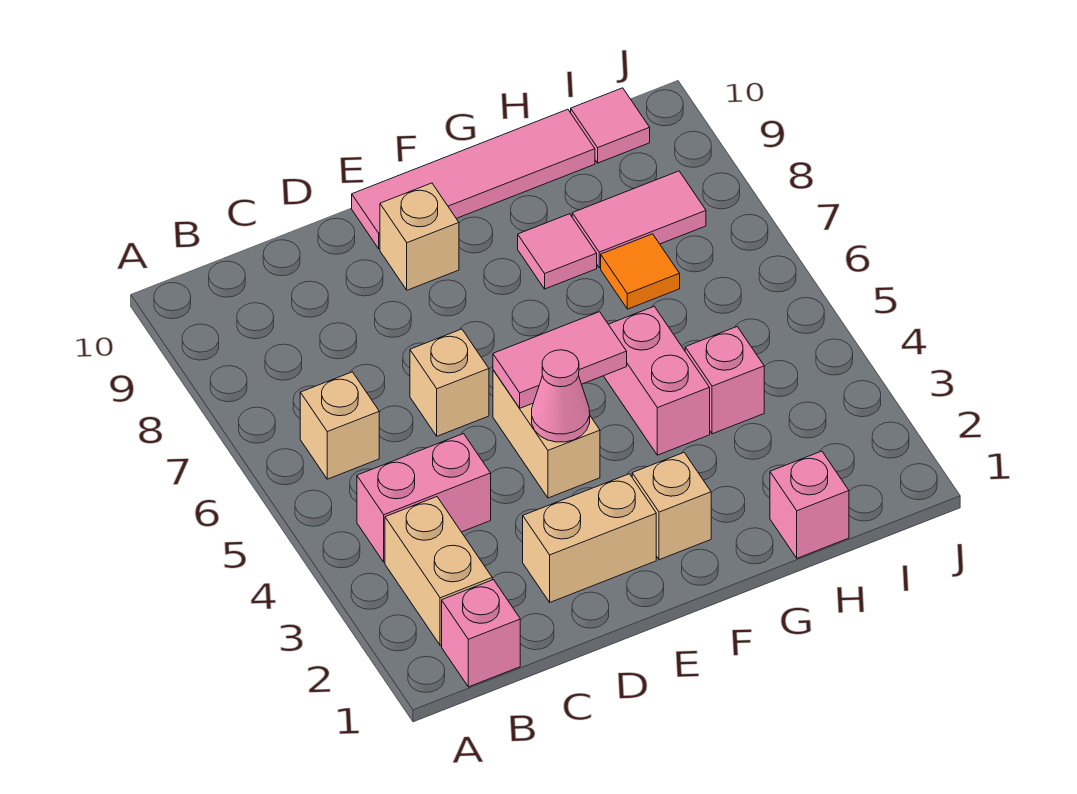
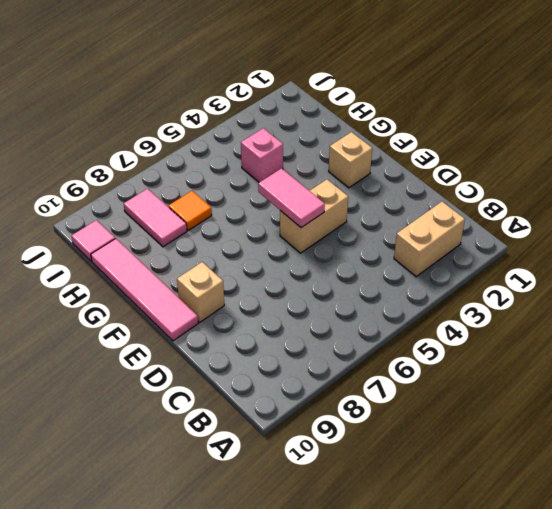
none -> pink 1x1 brick [442,580,520,687]
none -> pink 1x2 brick [357,434,491,562]
none -> tan 1x1 brick [300,372,379,479]

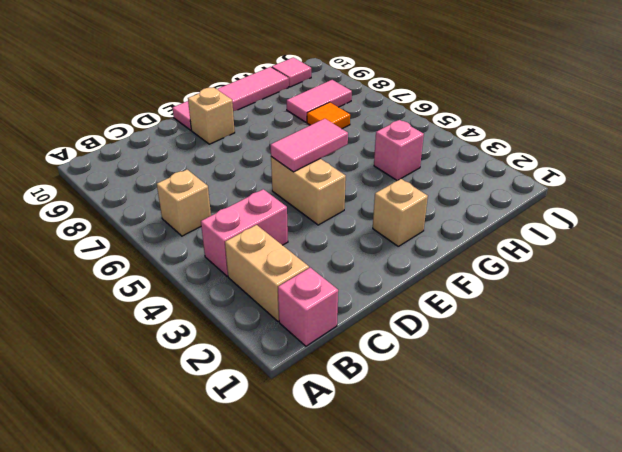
none -> tan 1x2 brick [523,474,656,602]
none -> tan 1x1 brick [410,329,489,436]
none -> pink 1x2 brick [604,307,710,455]

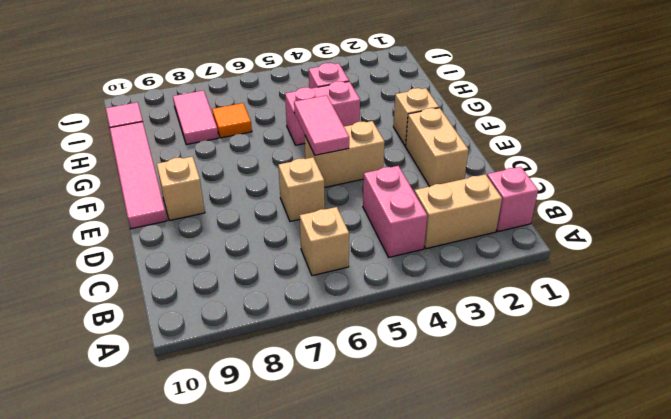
none -> pink 1x1 tile [518,214,597,289]
none -> pink 1x1 brick [770,451,849,558]
none -> pink 1x1 cone [532,350,590,442]

